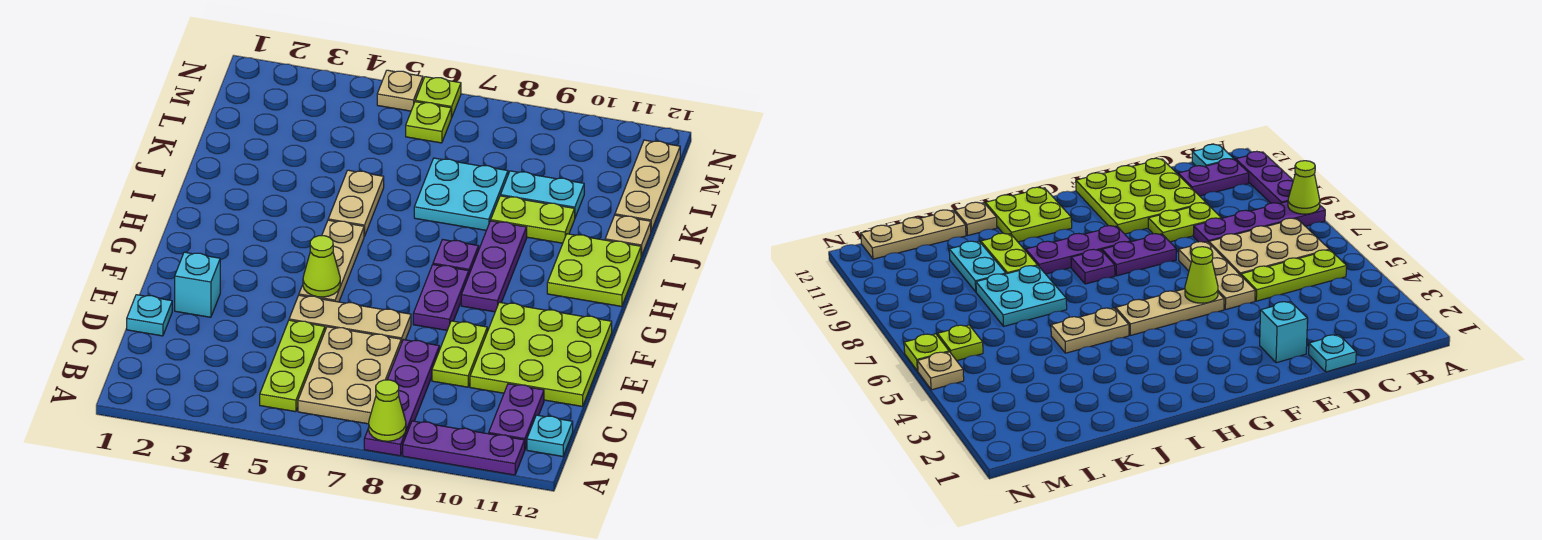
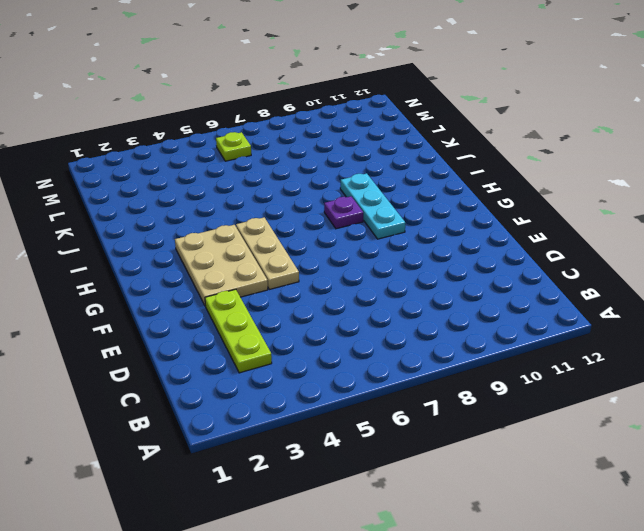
lime 1x3 plate [205,289,272,373] -> lime 1x3 plate moved to [260,320,325,412]
tan 2x3 plate [175,225,268,306] -> tan 2x3 plate moved to [298,327,401,424]
cyan 1x3 plate [340,173,405,239] -> purple 1x3 plate [461,221,527,312]
none -> purple 1x4 plate [364,340,439,456]
none -> purple 1x3 plate [403,421,525,475]
none -> purple 1x2 plate [489,384,544,449]

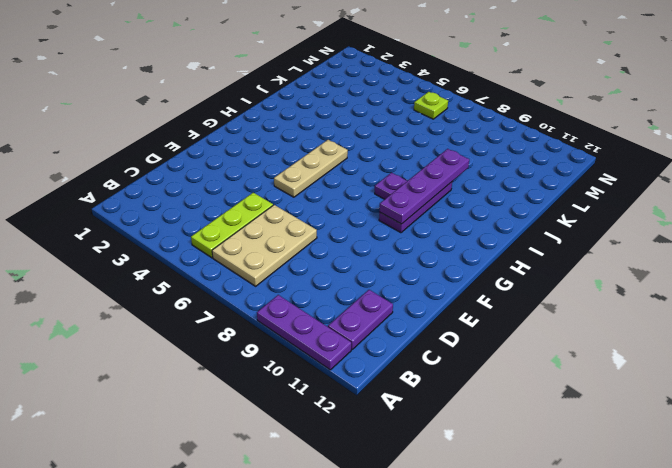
purple 1x4 plate [379,149,469,224] -> purple 1x4 plate moved to [364,340,439,456]
none -> cyan 1x1 plate [527,415,573,457]
none -> cyan 1x1 plate [127,295,172,336]
none -> lime 1x2 plate [432,321,487,387]

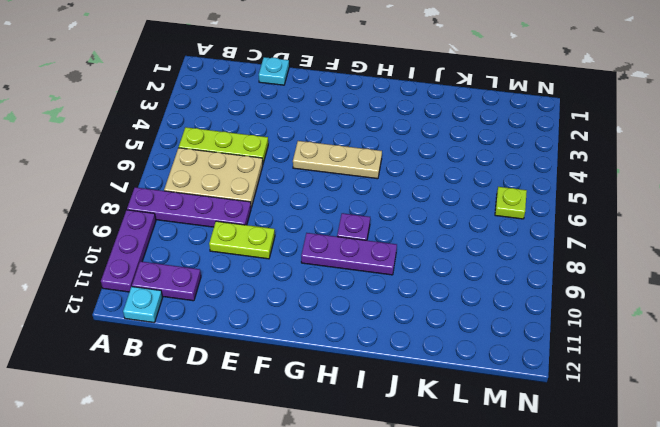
none -> lime 3x3 plate [470,302,612,407]
none -> cyan 1x1 brick [175,252,220,317]
none -> tan 1x3 plate [289,295,411,343]

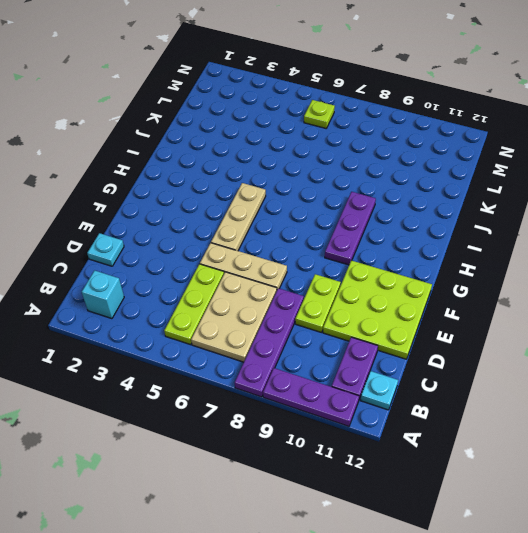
cyan 1x1 brick [82,270,124,319] -> cyan 1x1 brick moved to [175,252,220,317]
none -> purple 1x2 plate [413,265,469,330]
none -> purple 1x1 plate [433,240,479,273]
none -> lime 2x2 plate [547,234,641,307]

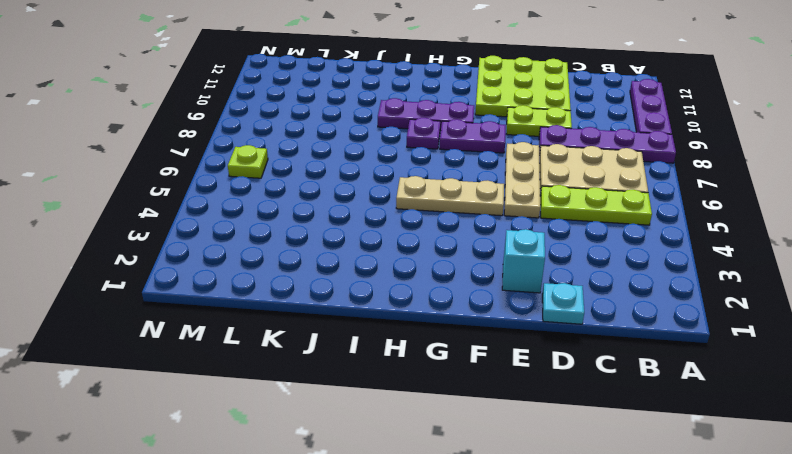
none -> purple 1x2 plate [489,384,544,449]
none -> cyan 1x1 plate [527,415,573,457]
none -> lime 2x2 plate [547,234,641,307]

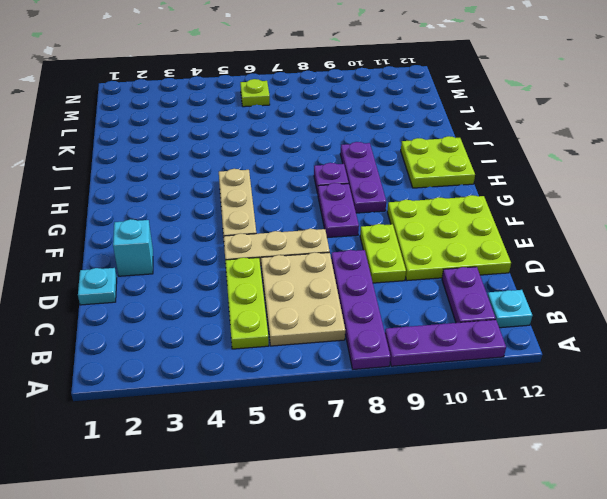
none -> tan 1x2 plate [328,170,384,236]
none -> cyan 2x2 plate [414,158,508,230]
none -> lime 1x2 plate [491,196,575,243]

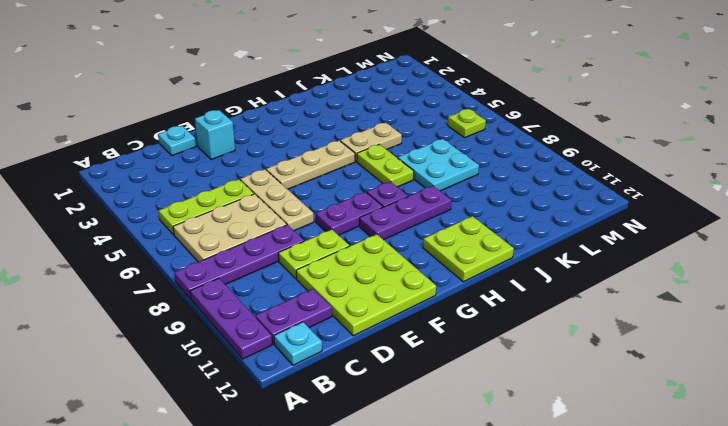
lime 1x2 plate [357,144,414,187] -> lime 1x2 plate moved to [491,196,575,243]
none -> tan 1x1 plate [605,215,651,256]
none -> cyan 1x2 plate [500,171,584,217]
none -> tan 1x3 plate [615,140,680,231]

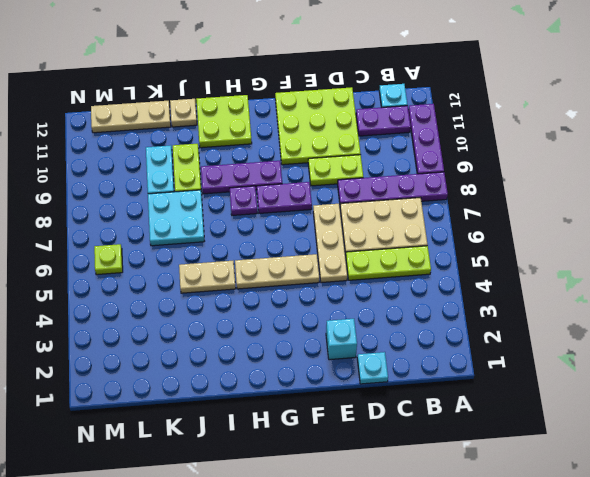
none -> tan 1x1 plate [377,70,423,111]
none -> lime 1x1 plate [415,77,461,118]
none -> lime 1x1 cone [369,380,406,441]

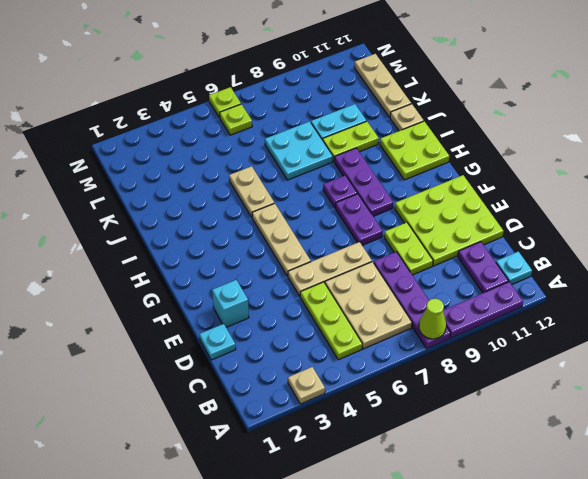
tan 1x1 plate [288,367,325,404] -> tan 1x1 plate moved to [377,70,423,111]
none -> lime 1x1 cone [303,236,340,297]

